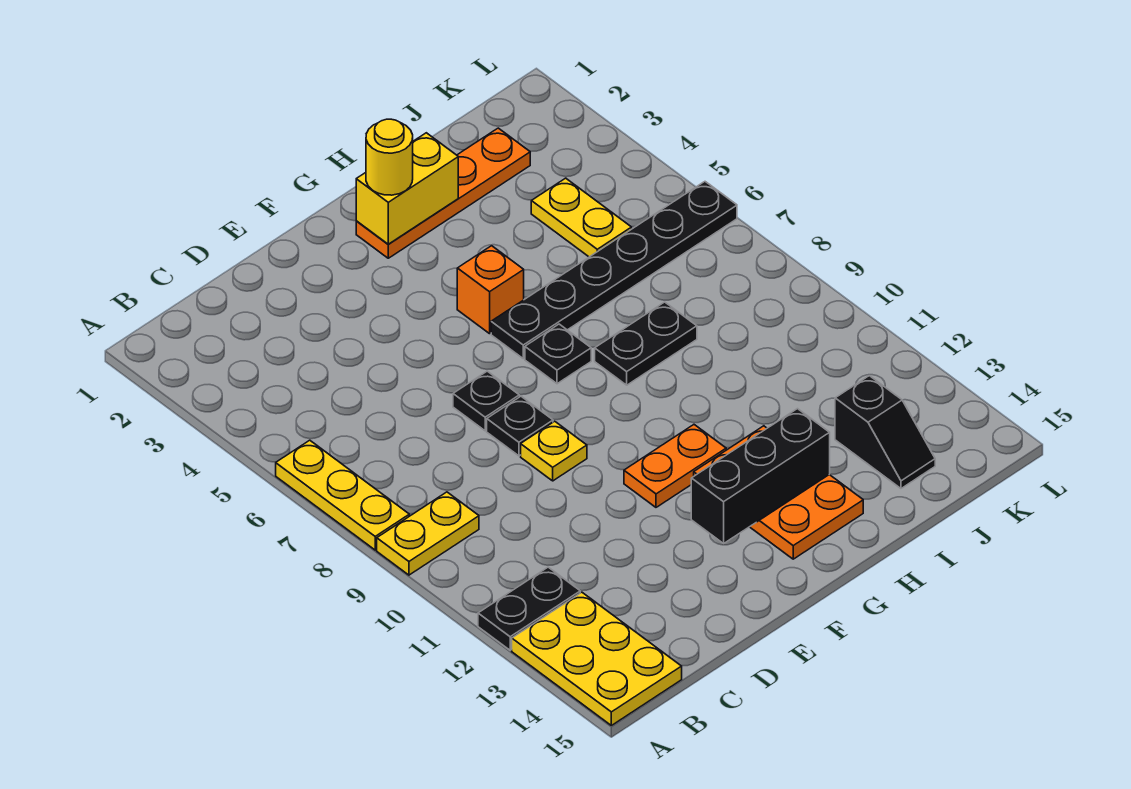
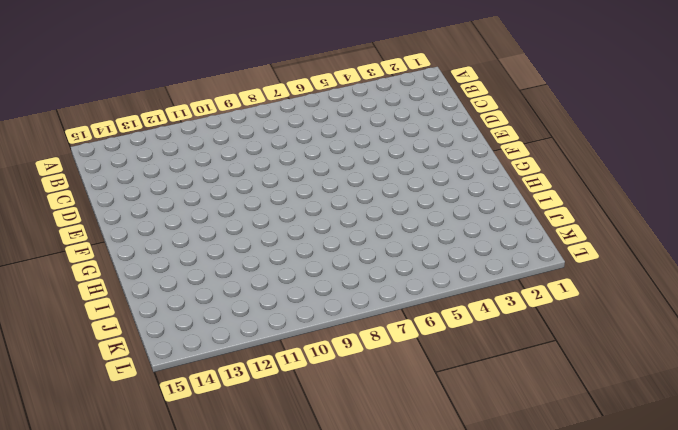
none -> yellow 1x3 plate [276,440,409,550]
none -> yellow 1x2 plate [377,492,479,575]
none -> black 1x2 plate [478,567,580,650]

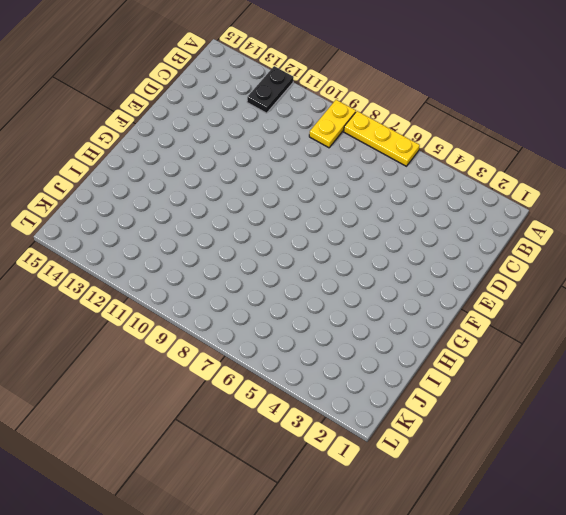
none -> yellow 2x3 plate [512,592,682,725]
none -> black 1x1 plate [453,371,519,431]
none -> black 1x1 plate [487,396,553,456]

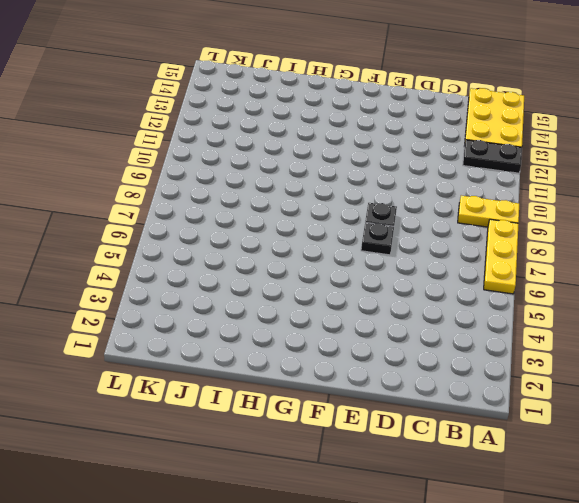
none -> yellow 1x1 plate [521,421,587,481]
none -> orange 1x2 plate [624,425,726,507]
none -> orange 1x4 plate [356,128,530,258]

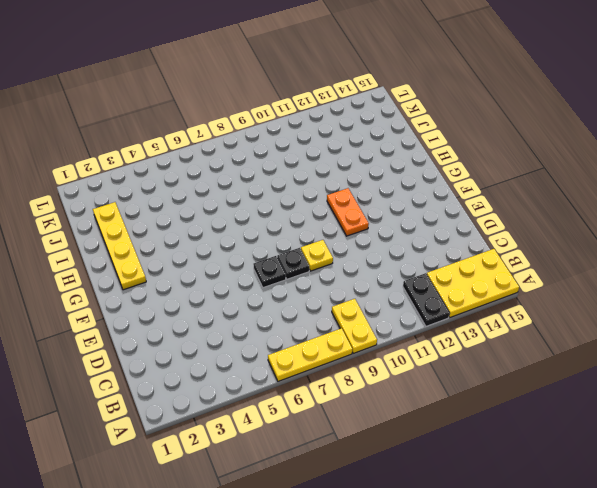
yellow 1x4 plate [93,202,146,290] -> orange 1x4 plate [356,128,530,258]
none -> orange 1x1 brick [457,246,524,334]
none -> black 1x6 plate [491,182,737,359]
none -> black 1x1 plate [525,324,591,384]

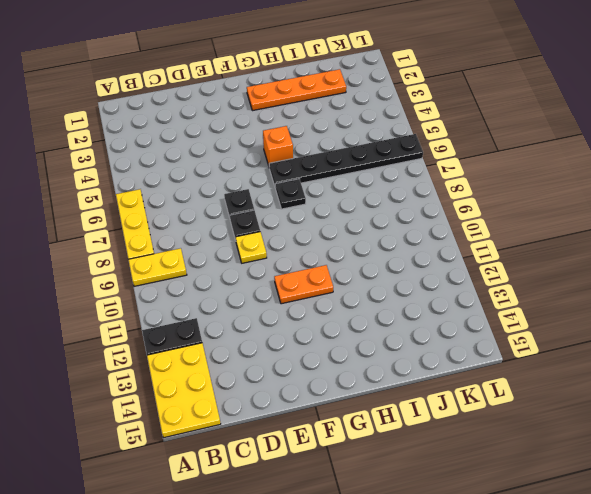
none -> orange 2x3 plate [694,426,863,559]
none -> black 1x2 plate [595,302,697,385]
none -> yellow 1x2 plate [531,178,632,257]

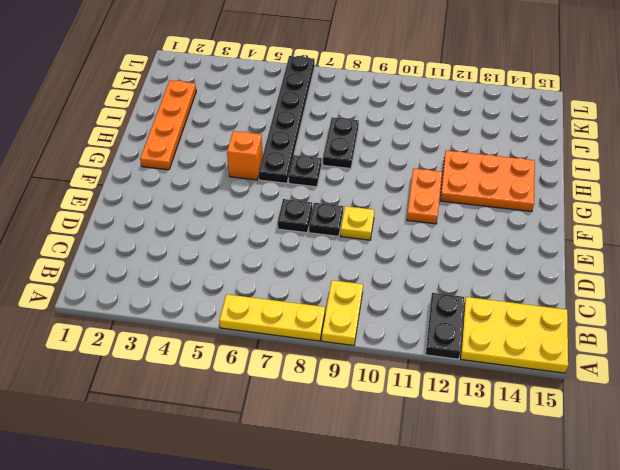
none -> yellow 1x2 plate [531,178,632,257]
none -> black 1x2 slope [835,376,935,488]
none -> black 1x3 brick [691,409,830,543]

